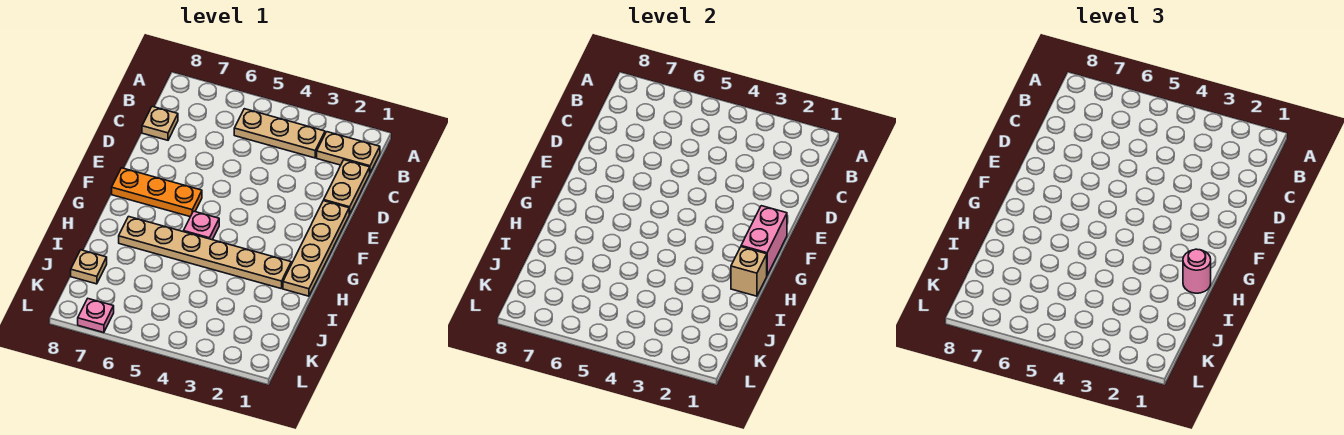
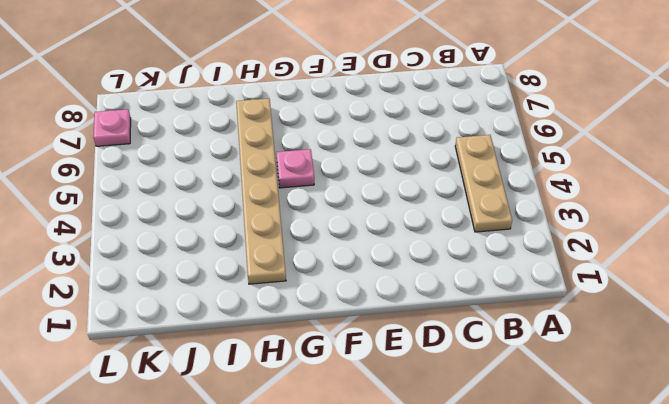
none -> tan 1x2 plate [317,132,380,173]
none -> tan 1x2 plate [324,160,370,214]
none -> tan 1x1 plate [142,106,178,140]

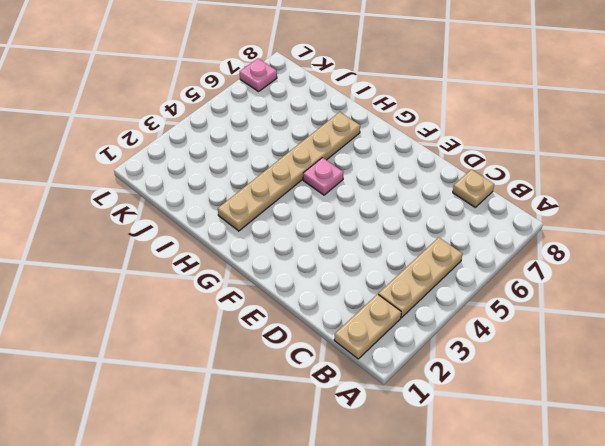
none -> tan 1x2 plate [324,160,370,214]
none -> tan 1x4 plate [283,201,349,296]
none -> orange 1x3 plate [112,168,202,217]

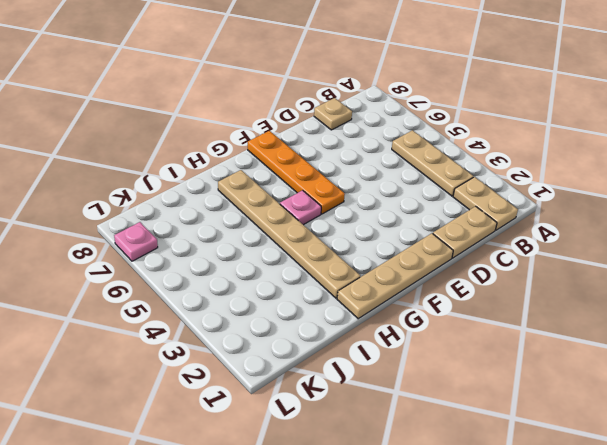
orange 1x4 plate [248,131,345,214] -> orange 1x3 plate [112,168,202,217]
none -> tan 1x1 plate [71,250,107,284]
none -> pink 1x2 brick [741,206,787,275]
none -> tan 1x1 brick [731,247,767,296]

